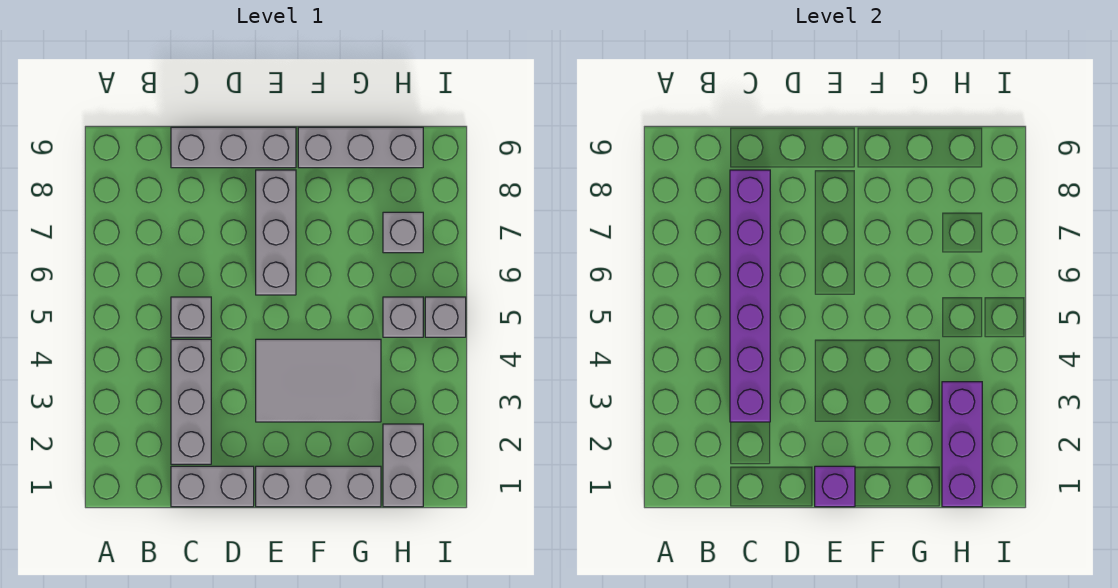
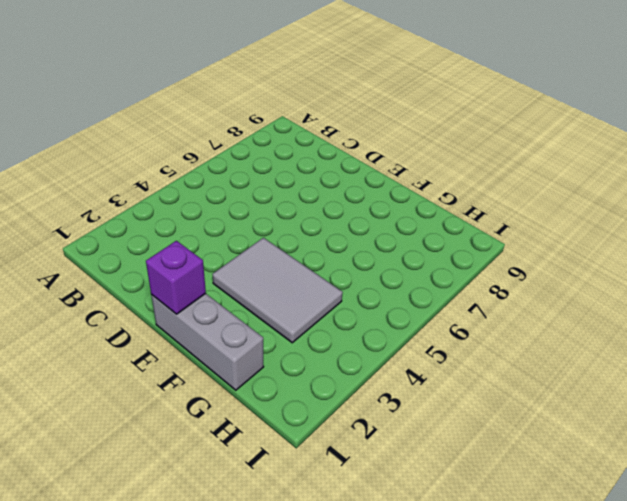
none -> grey 1x2 brick [171,466,254,507]
none -> grey 1x3 brick [171,339,211,464]
none -> grey 1x1 brick [171,297,211,337]

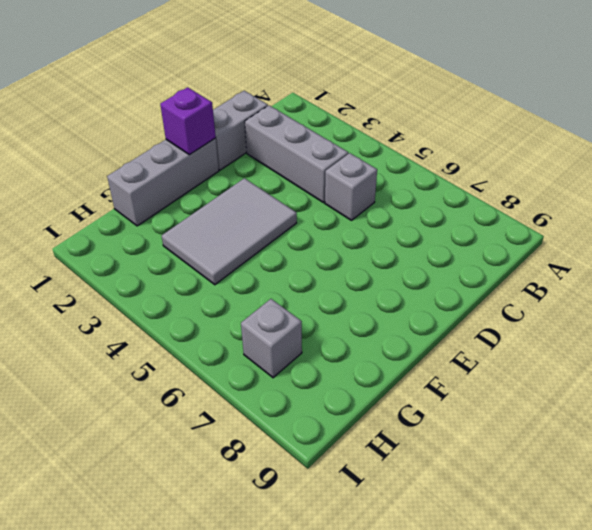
none -> grey 1x3 brick [171,127,296,168]
none -> grey 1x3 brick [256,170,296,295]
none -> grey 1x3 brick [298,127,423,168]

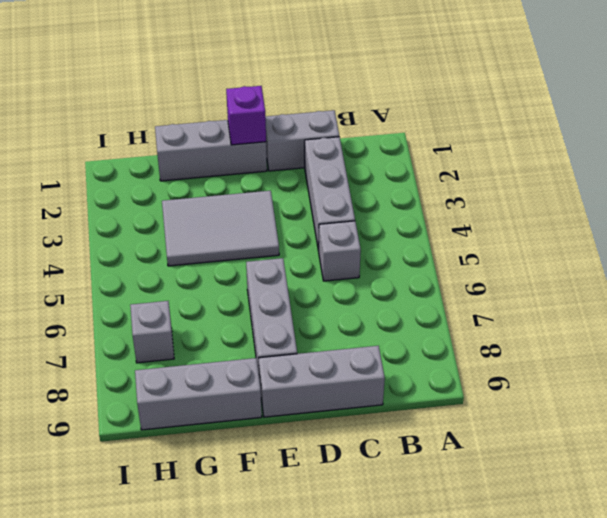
none -> grey 1x2 brick [383,424,423,507]
none -> grey 1x1 brick [383,297,423,337]
none -> grey 1x1 brick [425,297,466,337]

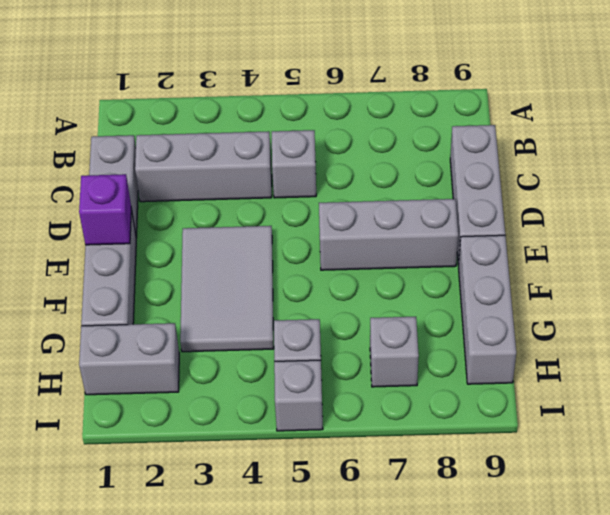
none -> purple 1x6 brick [730,170,770,422]
none -> purple 1x3 brick [942,382,982,507]

